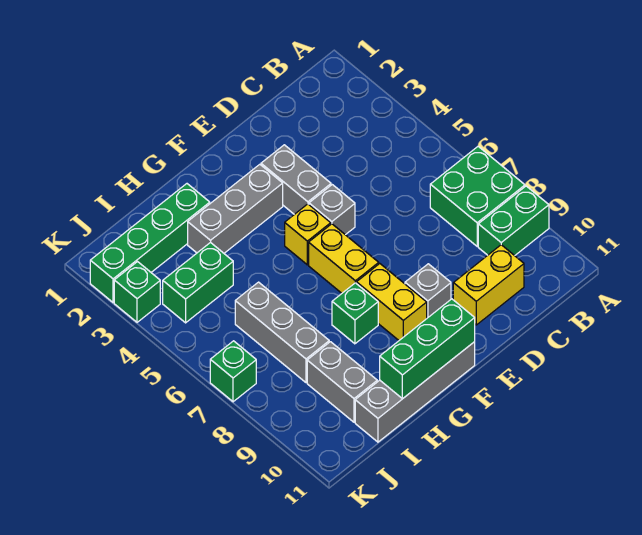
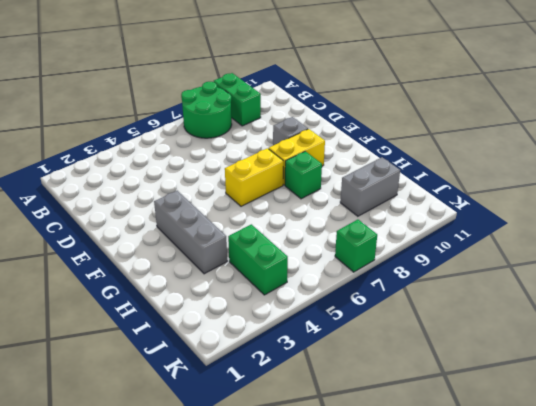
green 2x2 round brick [181,82,232,138] -> green 2x2 brick [430,147,525,246]
none -> yellow 1x2 brick [453,245,524,325]
none -> grey 1x2 brick [261,145,331,214]
none -> grey 1x1 brick [309,185,355,235]

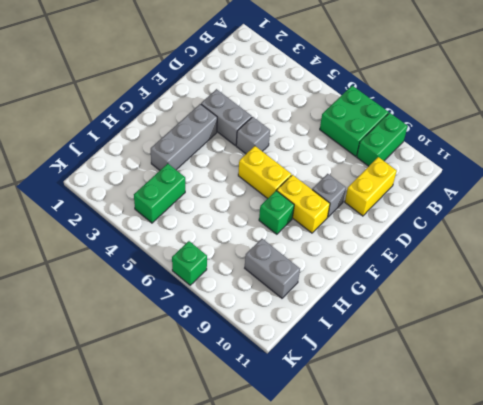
none -> yellow 1x1 brick [285,204,331,265]
none -> grey 1x4 brick [355,342,475,442]
none -> green 1x4 brick [90,184,210,303]

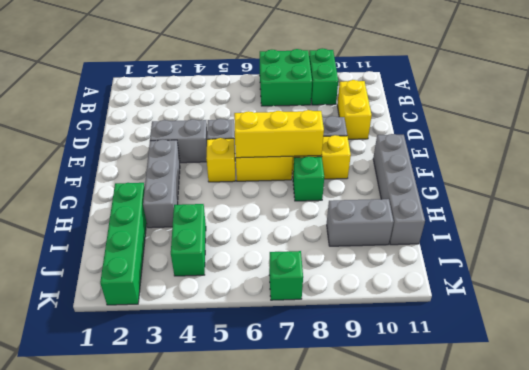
yellow 1x3 brick [234,110,324,158] -> none
none -> grey 1x3 brick [235,282,329,383]
none -> green 1x1 brick [114,262,160,322]
none -> green 1x3 brick [380,299,475,399]

